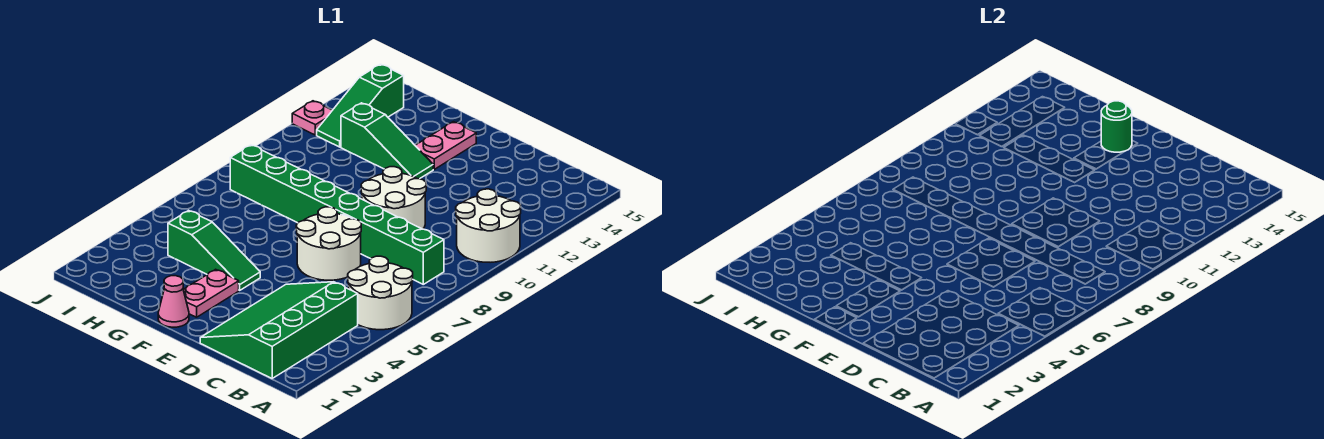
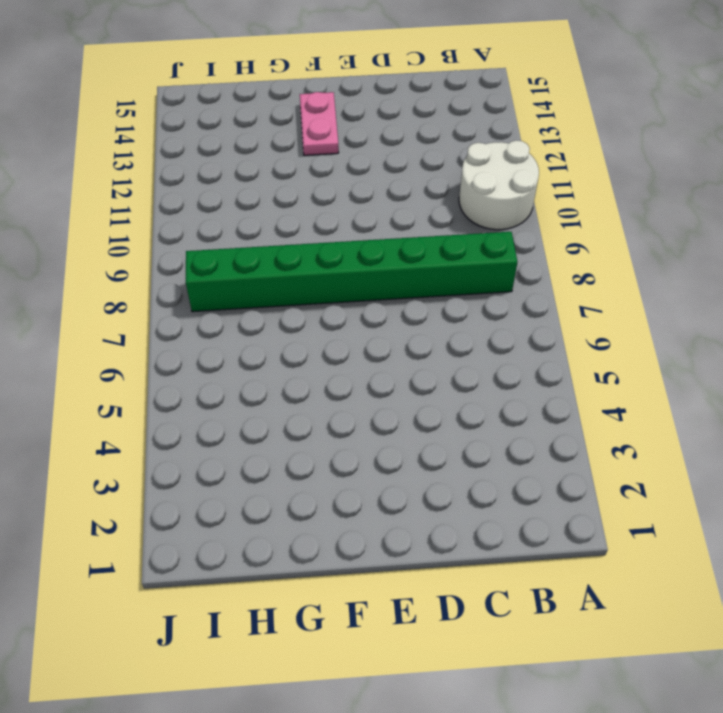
none -> white 2x2 round brick [348,256,413,330]
none -> green 3x4 slope [200,282,358,378]
none -> white 2x2 round brick [296,207,361,280]

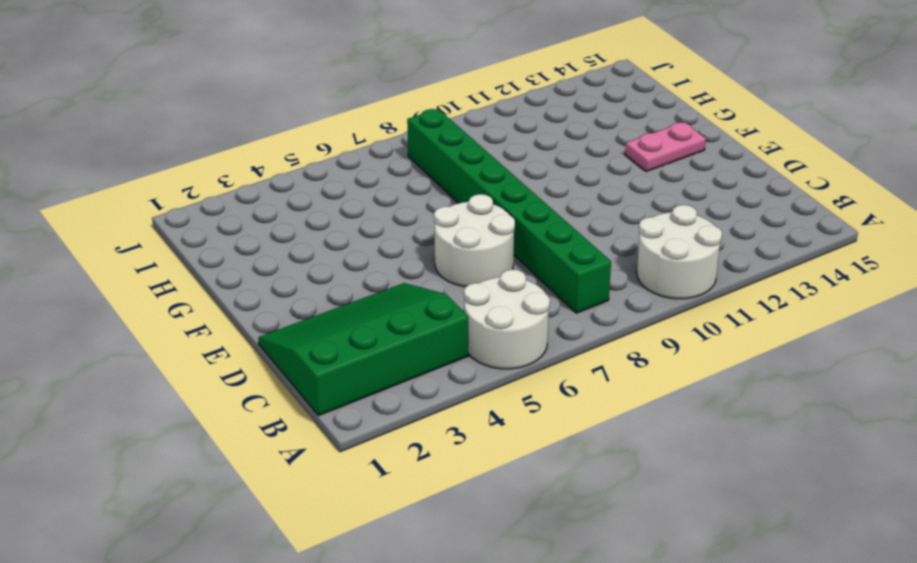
none -> white 2x2 round brick [361,167,426,229]
none -> pink 1x1 cone [158,276,189,327]
none -> pink 1x2 plate [183,269,239,317]

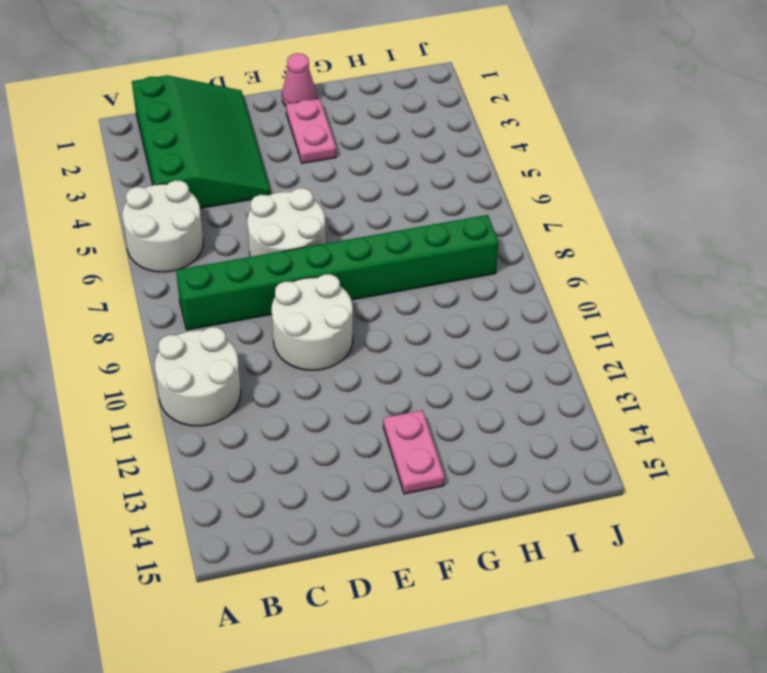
none -> green 1x3 slope [168,210,260,290]
none -> green 1x3 slope [341,103,433,179]
none -> green 1x3 slope [317,64,404,147]

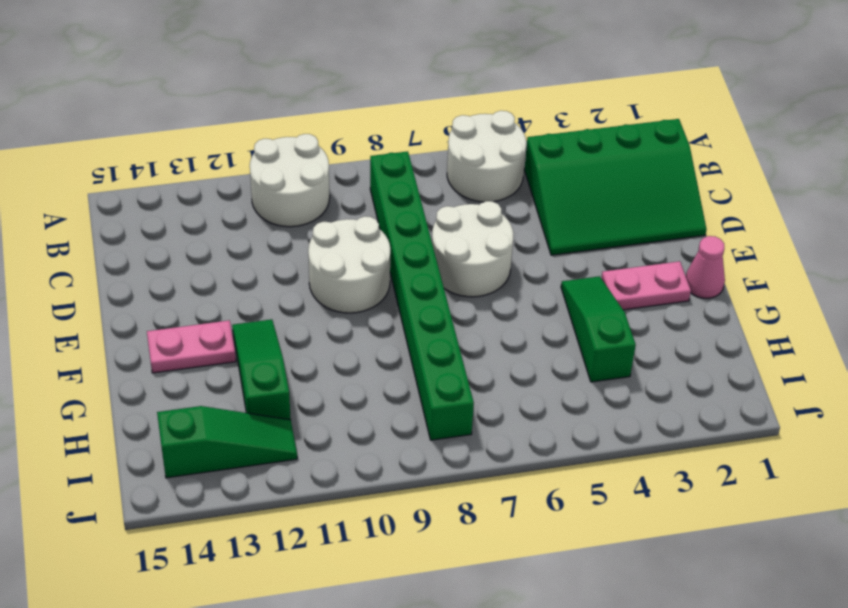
none -> pink 1x1 plate [292,101,332,135]
none -> green 1x1 round brick [1101,101,1132,152]

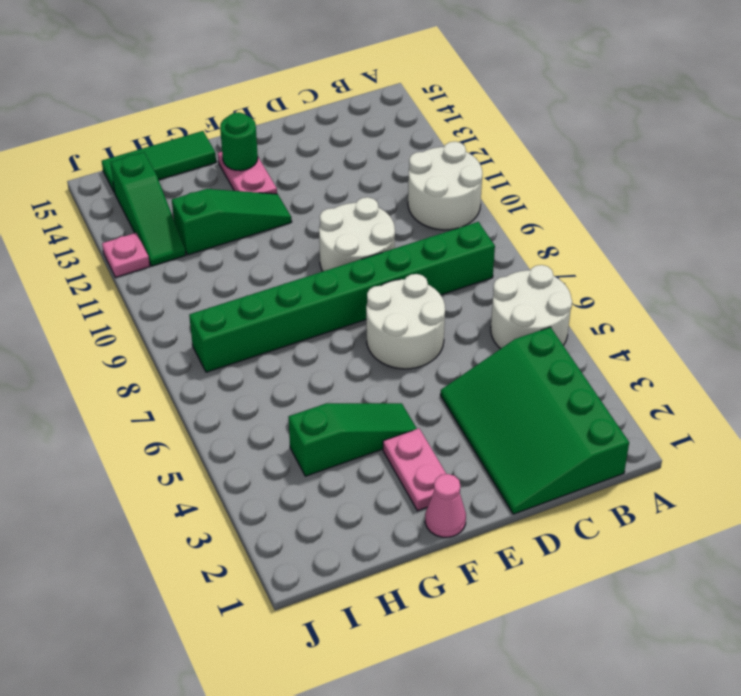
green 1x3 tile [102,131,216,193] -> none

